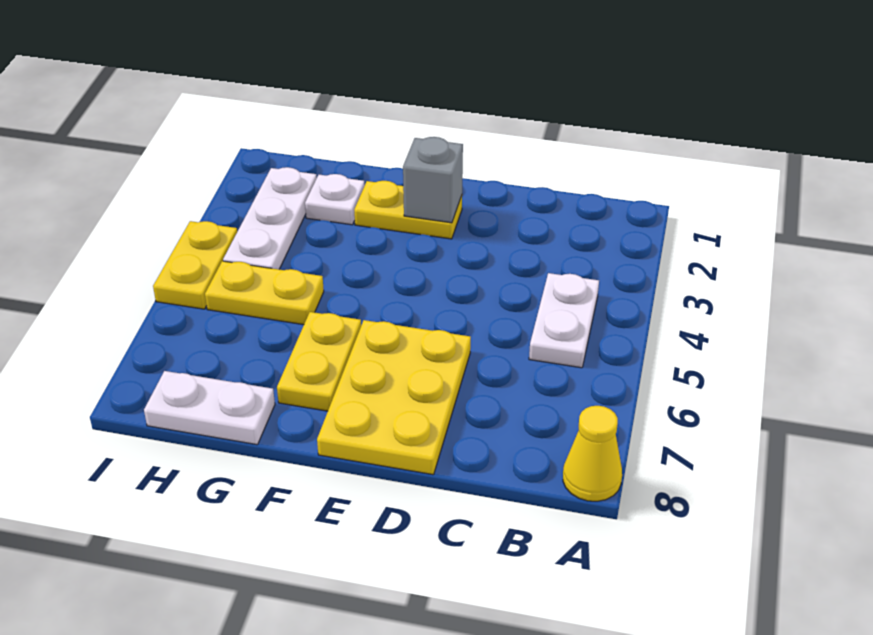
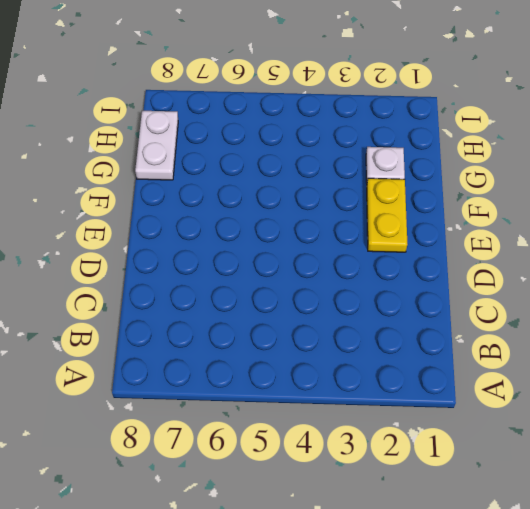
none -> yellow 1x1 cone [563,406,622,501]
none -> white 1x2 plate [529,273,599,368]

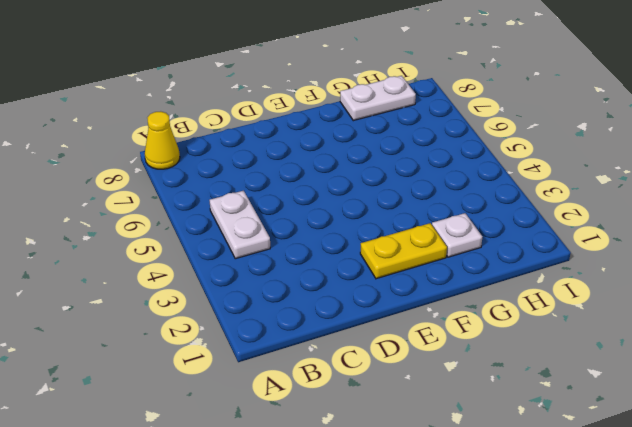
none -> yellow 2x3 plate [317,320,471,475]
none -> yellow 1x2 plate [277,312,361,411]

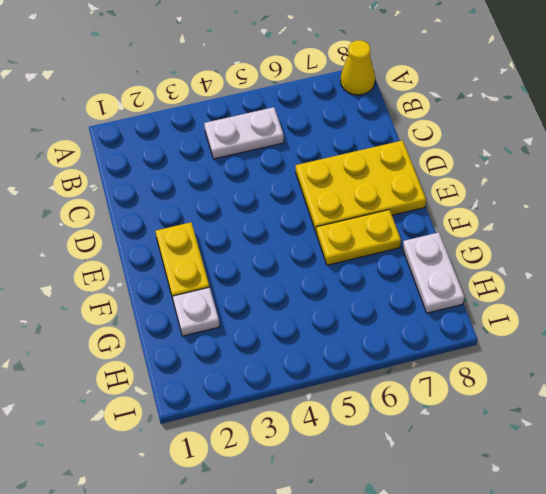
none -> yellow 1x2 plate [205,261,324,325]
none -> white 1x3 plate [223,167,317,269]

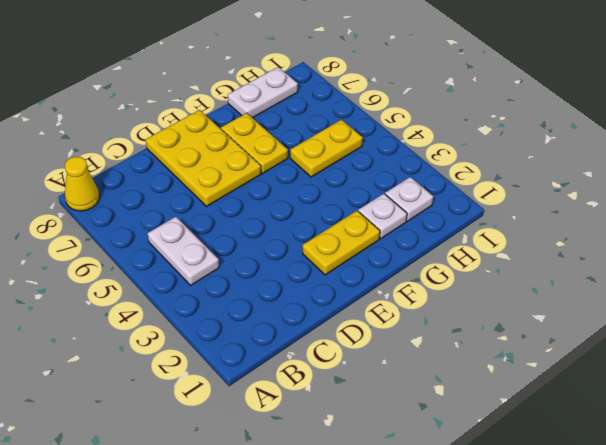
white 1x1 plate [385,177,433,221] -> white 1x3 plate [223,167,317,269]
none -> yellow 1x2 plate [153,221,237,309]
none -> grey 1x1 brick [403,137,463,223]

